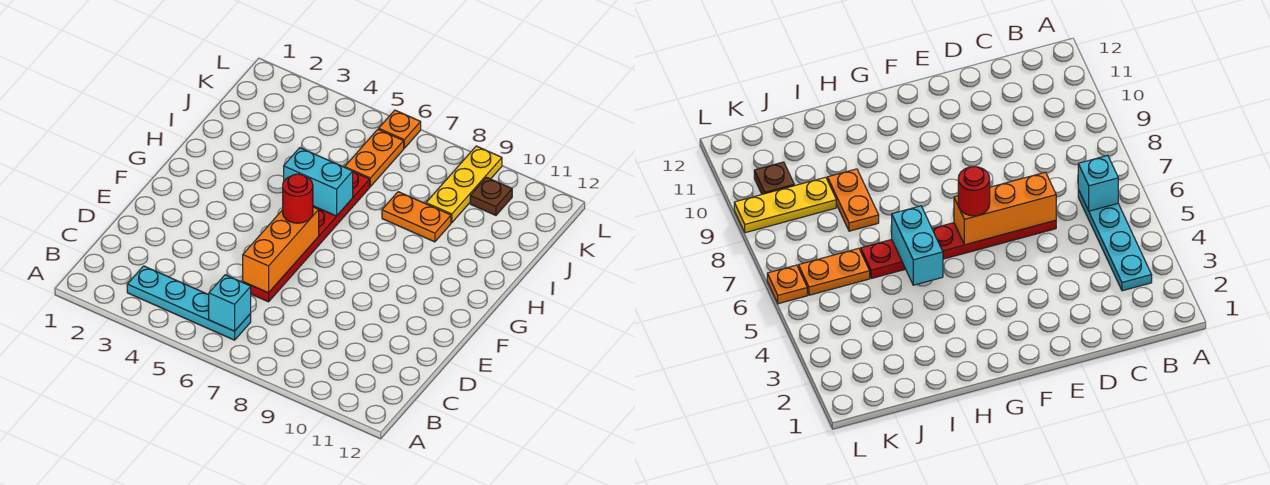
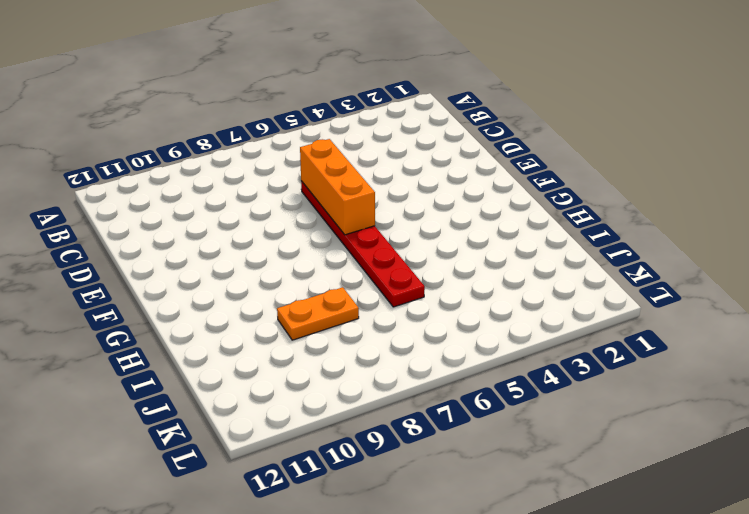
none -> cyan 1x4 plate [127,266,251,340]
none -> orange 1x2 plate [345,129,404,187]

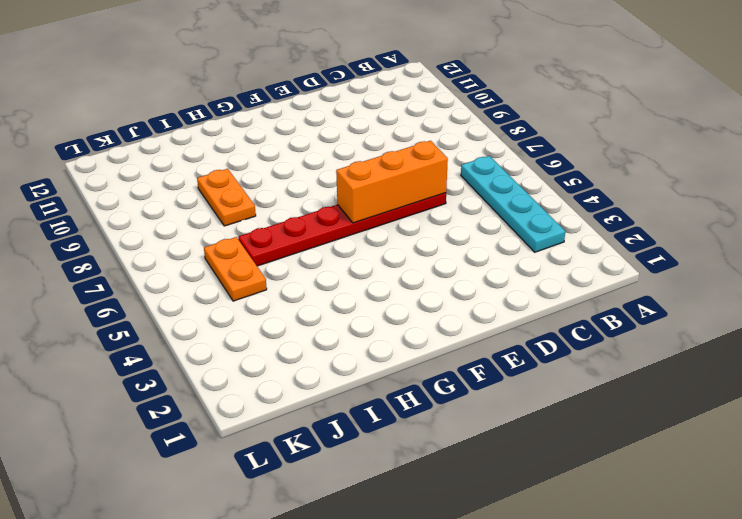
orange 1x2 plate [204,237,267,301] -> orange 1x2 plate turned to [345,129,404,187]
none -> yellow 1x3 plate [426,146,502,223]
none -> brown 1x1 plate [470,177,512,215]

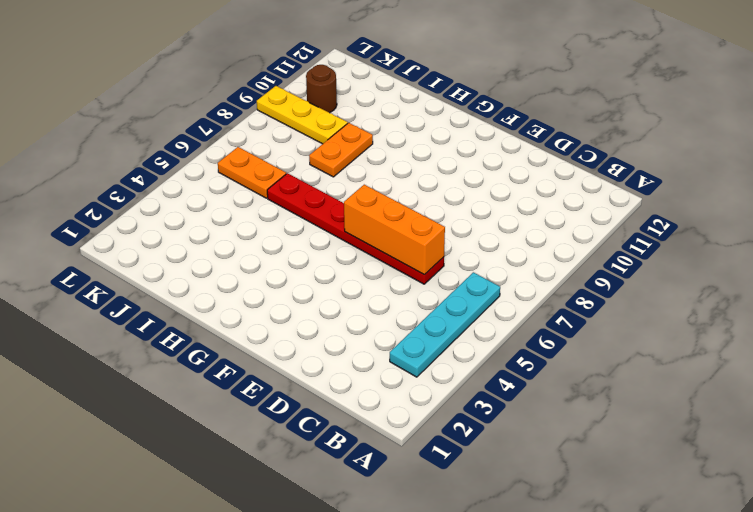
brown 1x1 round brick [306,65,337,113] -> brown 1x1 plate [470,177,512,215]
none -> orange 1x1 plate [379,110,421,148]
none -> cyan 1x1 brick [209,275,251,331]

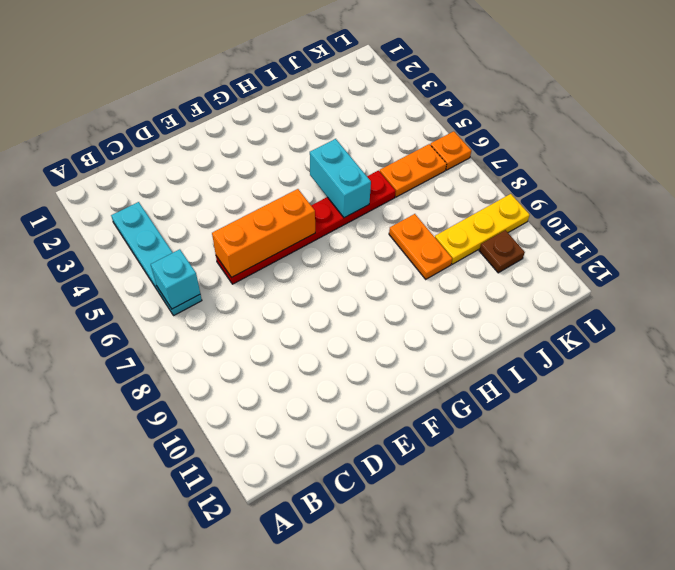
none -> red 1x1 round brick [283,174,313,223]

